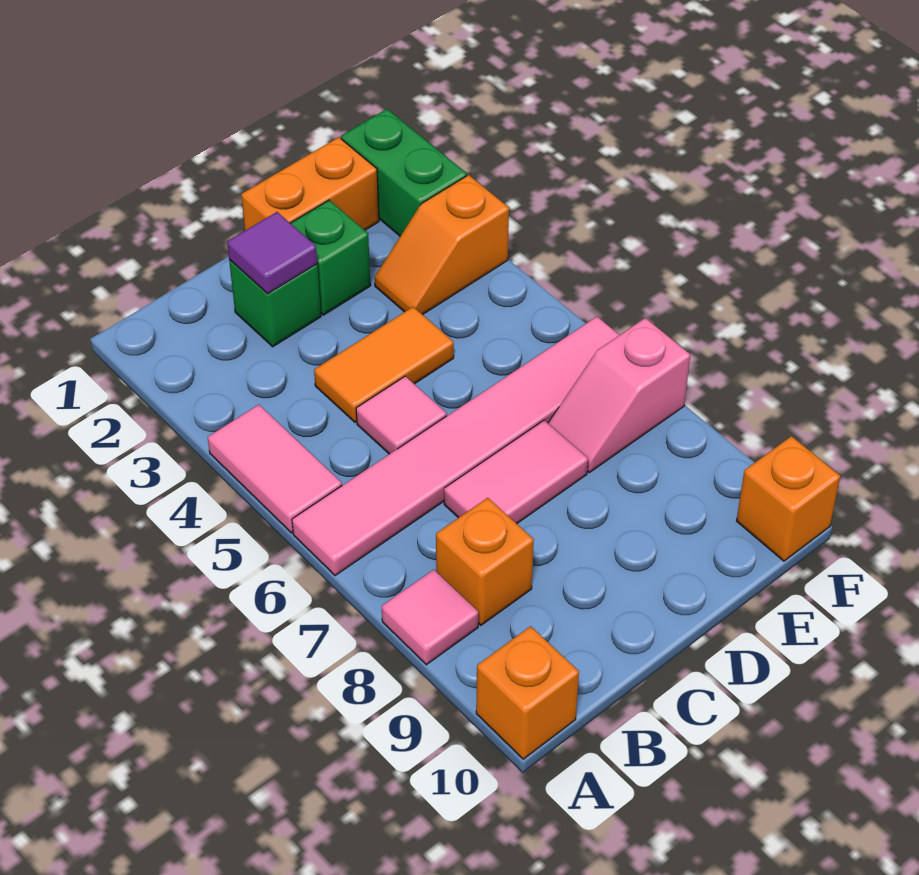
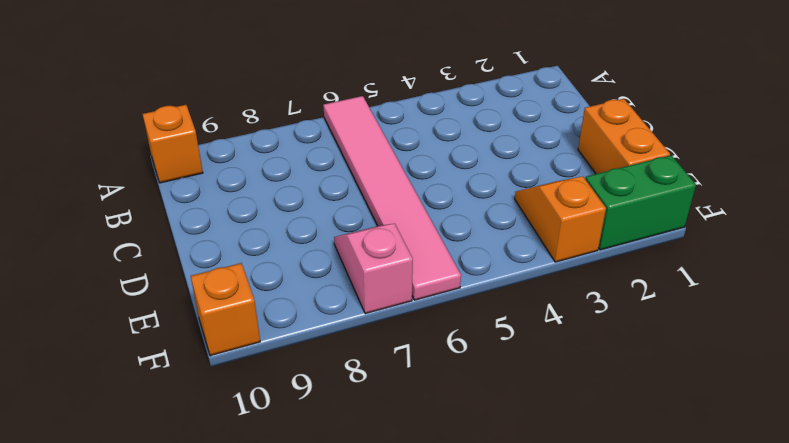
none -> pink 1x2 tile [208,405,342,533]
none -> pink 1x1 tile [382,570,478,665]
none -> orange 1x1 brick [436,498,534,625]

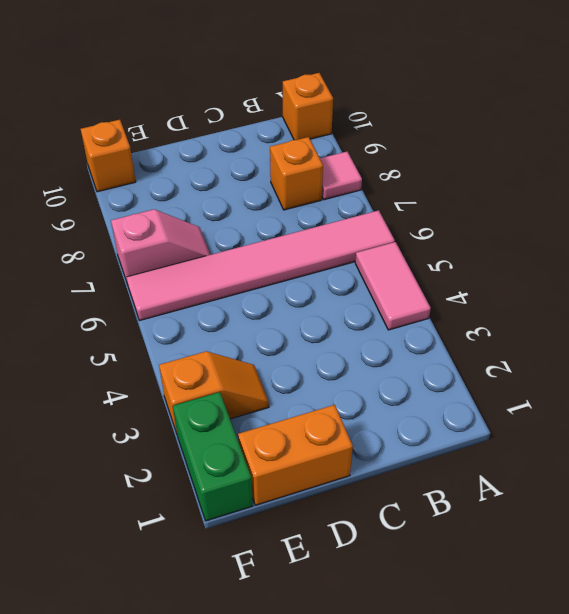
none -> green 1x1 brick [229,260,321,347]
none -> orange 1x2 tile [314,307,454,422]
none -> pink 1x1 tile [356,376,447,454]

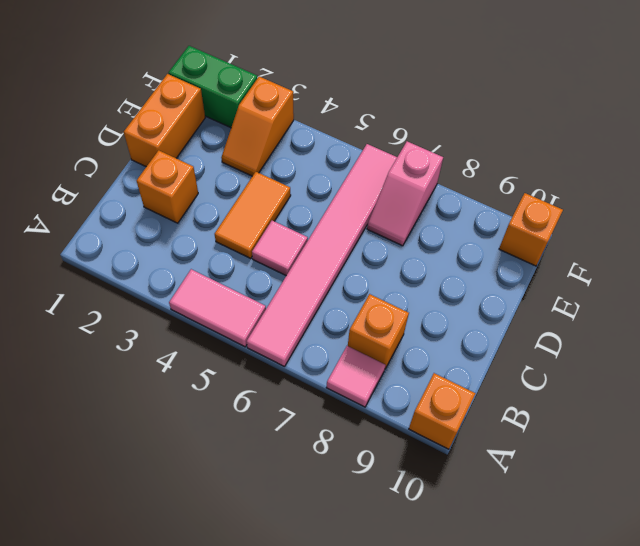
orange 1x1 brick [136,150,198,223] -> green 1x1 brick [229,260,321,347]
none -> pink 1x2 tile [444,420,588,524]
none -> green 1x1 brick [290,200,371,315]
none -> purple 1x1 tile [227,212,317,294]

